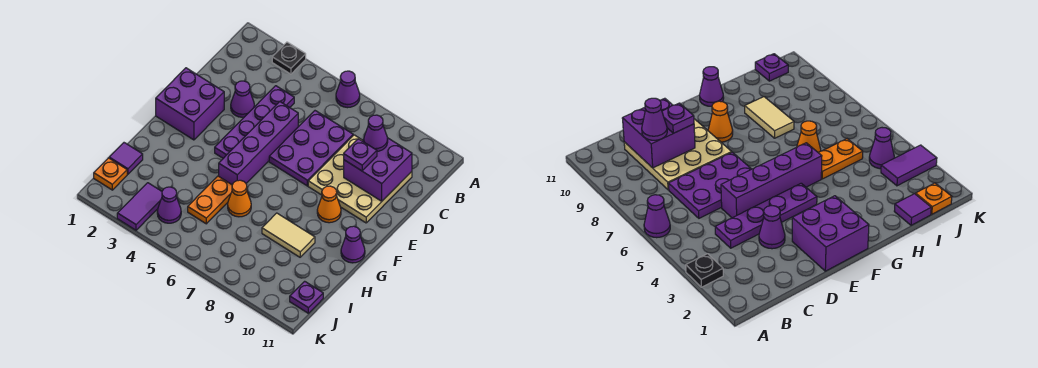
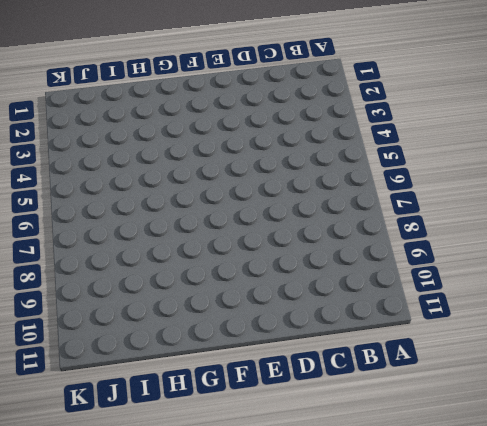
none -> black 1x1 plate [272,42,306,74]
none -> purple 1x1 cone [336,71,360,108]
none -> purple 1x4 plate [215,86,294,158]

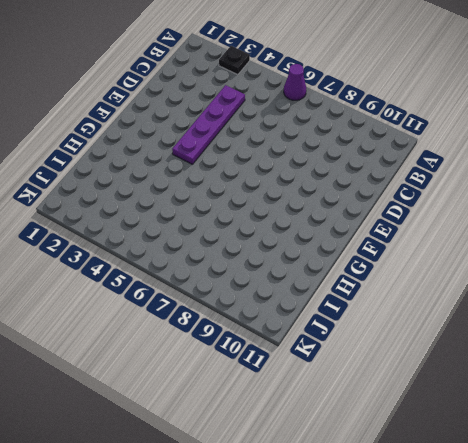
none -> purple 2x3 plate [269,111,353,186]
none -> tan 3x3 plate [308,135,412,223]
none -> purple 1x1 cone [231,81,254,117]

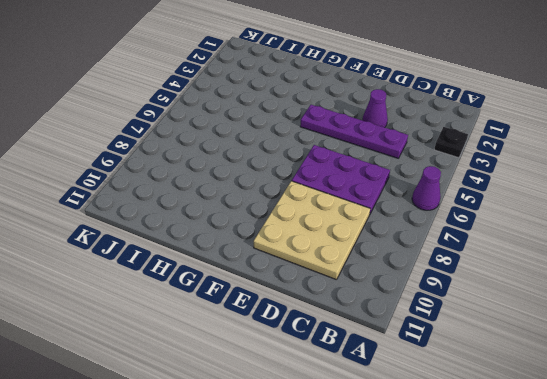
none -> purple 1x4 brick [219,102,298,185]
none -> purple 2x2 brick [156,68,224,140]
none -> orange 1x1 cone [317,186,341,223]

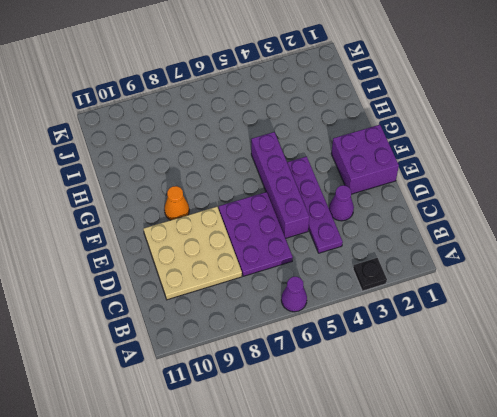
none -> purple 1x1 cone [341,226,365,263]
none -> orange 1x2 plate [188,176,232,224]
none -> orange 1x1 cone [228,180,251,217]

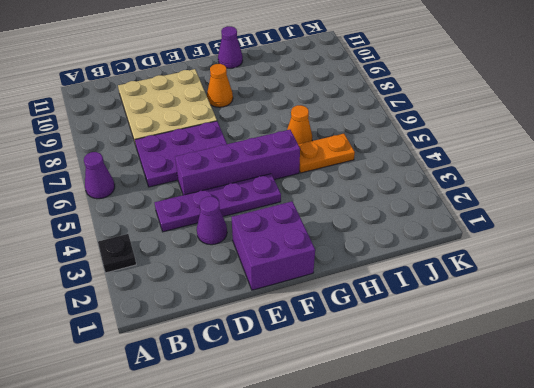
none -> tan 1x2 tile [262,213,315,257]
none -> purple 1x1 tile [109,143,143,174]
none -> orange 1x1 plate [94,158,127,190]

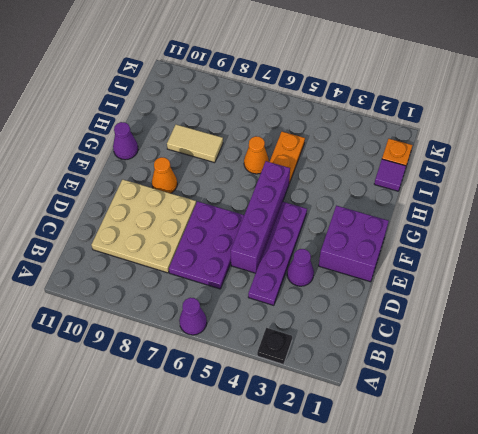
none -> purple 1x2 tile [117,183,162,230]
none -> purple 1x1 cone [157,187,181,223]
none -> purple 1x1 plate [290,281,323,313]

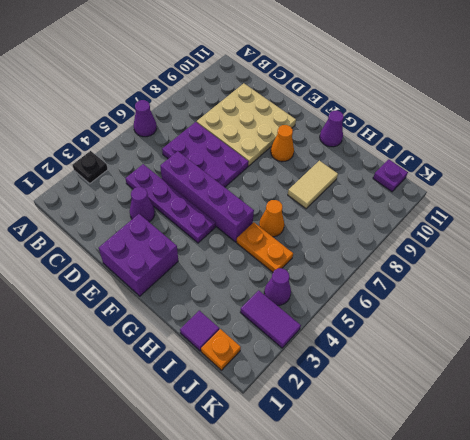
none -> purple 2x2 brick [344,138,412,201]
none -> purple 1x1 cone [364,115,388,151]
none -> purple 1x1 plate [344,139,377,171]

